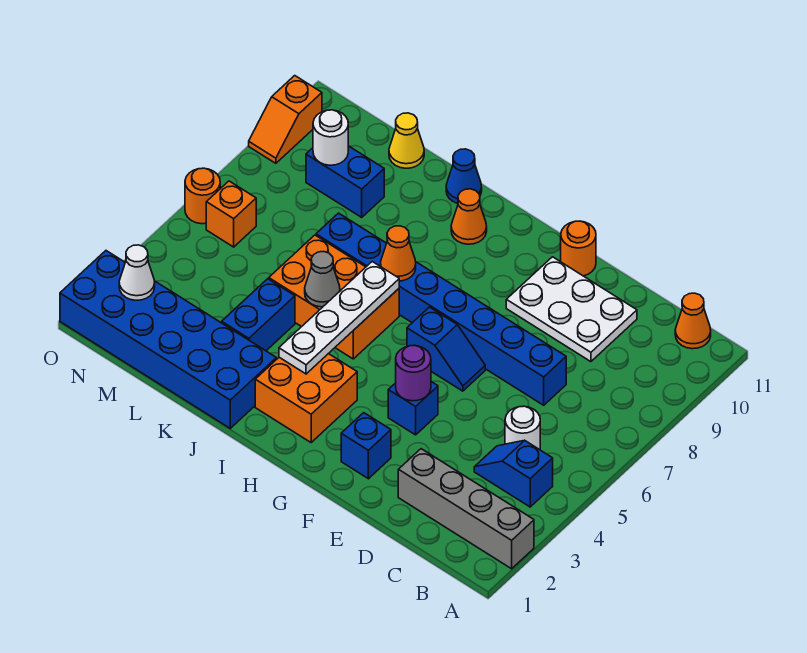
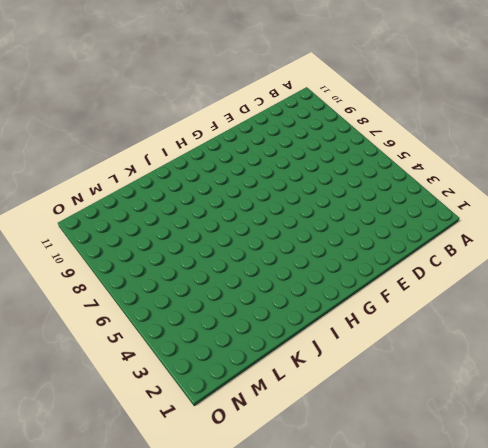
none -> grey 1x4 brick [398,449,534,569]
none -> blue 1x2 slope [474,440,553,507]
none -> orange 1x1 cone [675,293,711,349]

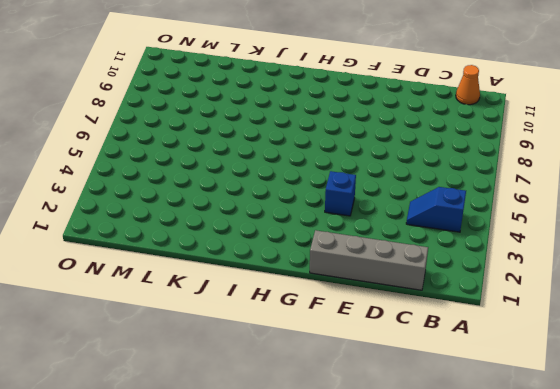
grey 1x4 brick [310,230,428,290] -> grey 1x4 brick moved to [398,449,534,569]
none -> white 1x1 round brick [505,406,540,450]
none -> blue 1x8 brick [316,213,566,405]
none -> white 2x3 plate [506,257,637,362]

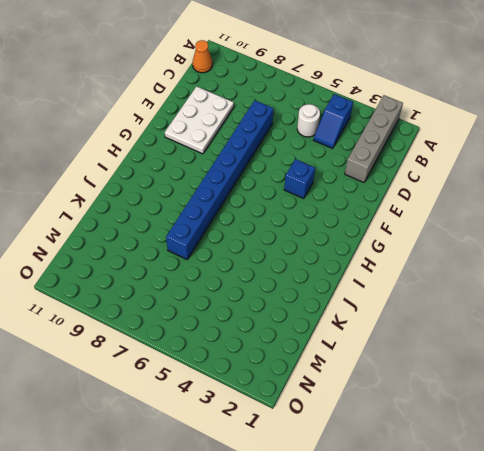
none -> blue 1x1 brick [341,413,391,479]
none -> blue 1x2 slope [407,307,485,391]
none -> orange 1x1 round brick [561,221,596,276]

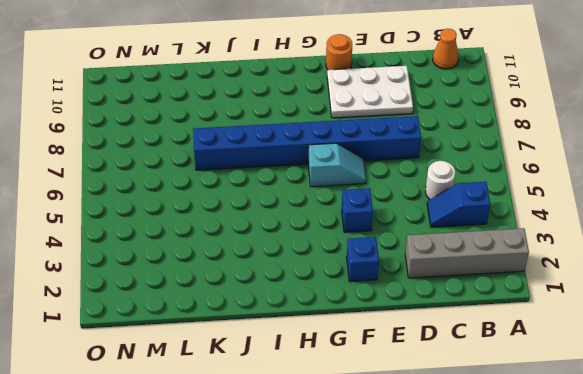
cyan 1x2 slope [308,143,366,187] -> blue 1x2 slope [407,307,485,391]
none -> orange 2x2 brick [255,354,357,442]
none -> orange 2x3 brick [269,235,399,359]
none -> orange 1x1 cone [451,189,487,244]

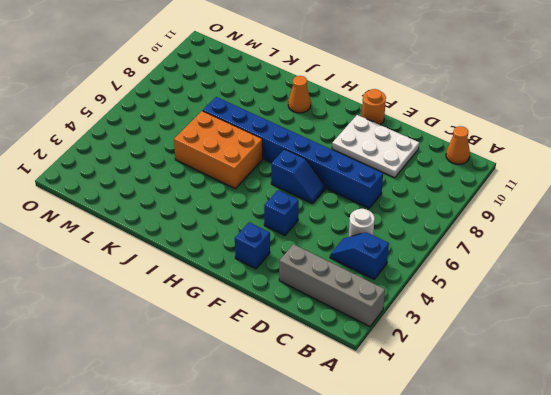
none -> orange 2x2 brick [255,354,357,442]
none -> blue 2x6 brick [60,251,276,428]
none -> blue 1x1 cone [446,149,482,204]

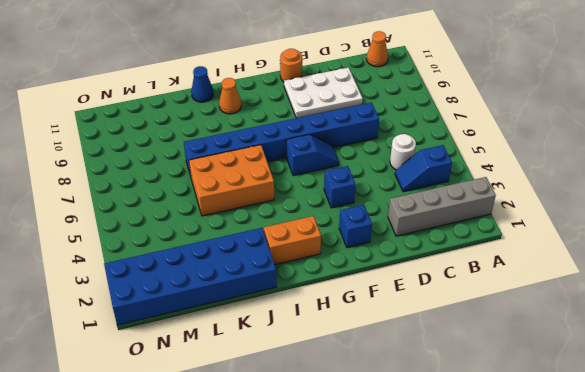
orange 1x2 brick [264,216,321,264] -> orange 2x2 brick [255,354,357,442]
none -> blue 1x2 brick [222,279,295,351]
none -> blue 1x2 brick [306,146,384,217]
none -> yellow 1x1 cone [389,113,424,168]

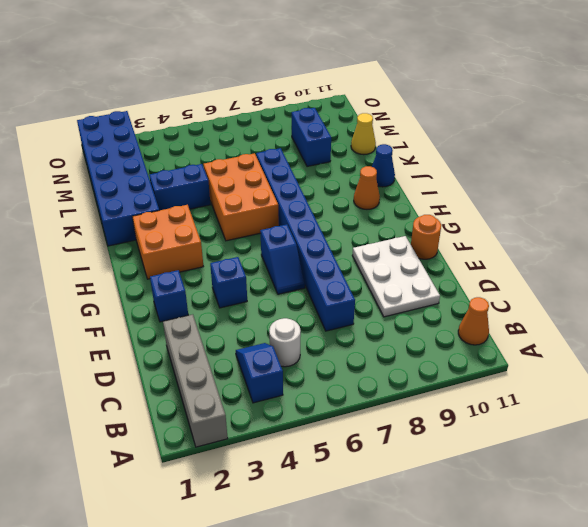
none -> orange 1x1 brick [206,181,256,247]
none -> orange 1x1 round brick [185,168,220,224]
none -> orange 1x2 slope [249,76,322,163]

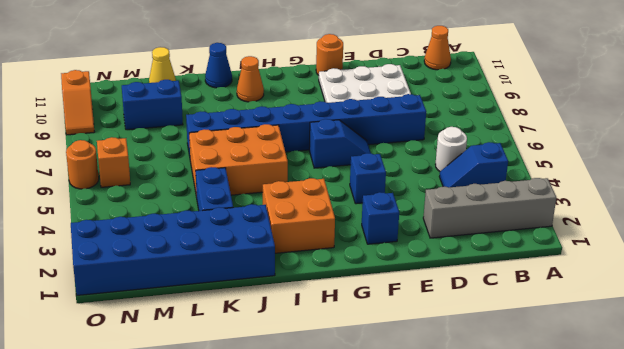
none -> purple 1x1 round brick [396,345,431,401]
none -> white 1x4 plate [279,262,399,374]
none -> orange 1x1 cone [381,226,416,281]

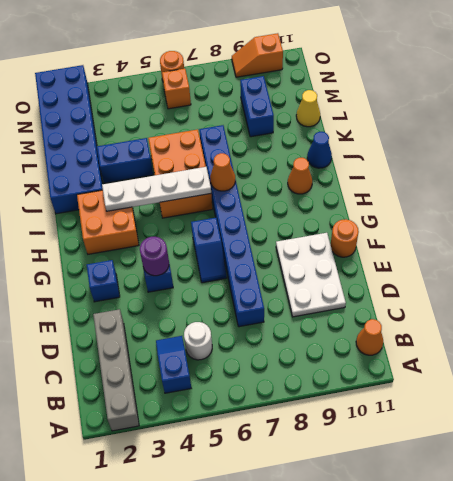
none -> grey 1x1 cone [305,252,340,307]
none -> white 1x1 round brick [313,110,348,165]
none -> white 1x1 cone [119,245,155,300]

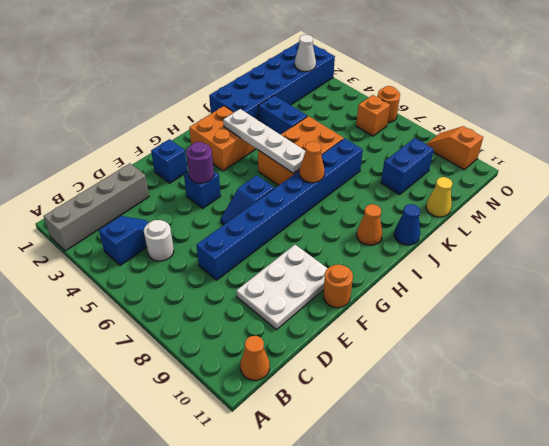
none -> grey 1x1 cone [305,252,340,307]
none -> white 1x1 round brick [313,110,348,165]

